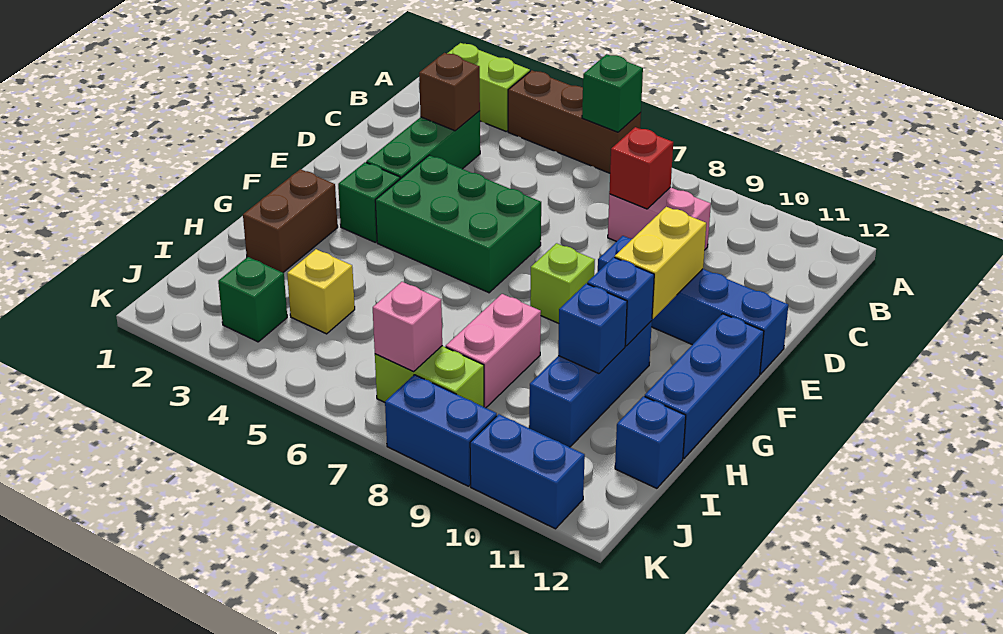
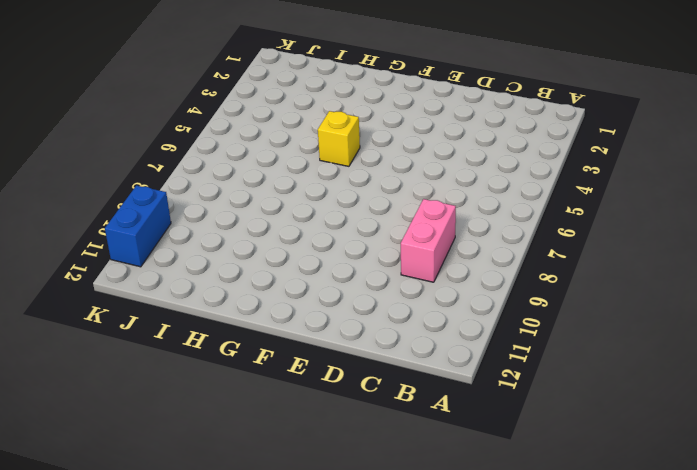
yellow 1x1 brick [318,111,360,166] -> yellow 1x1 brick moved to [287,249,355,334]
none -> lime 1x2 brick [447,43,530,131]
none -> brown 1x3 brick [508,70,641,173]
none -> green 1x3 brick [366,111,480,179]

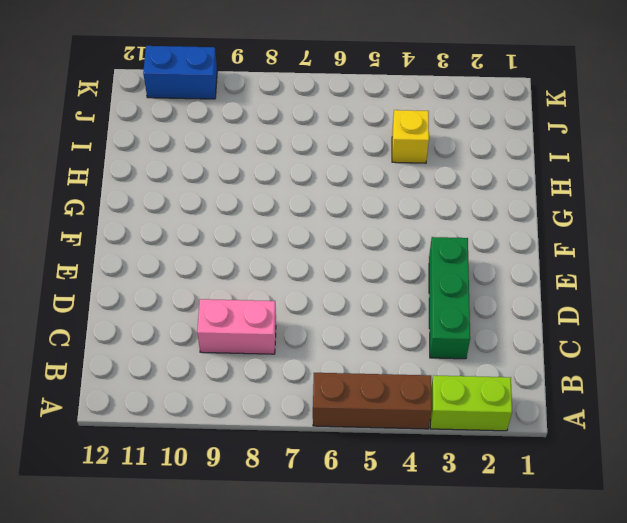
none -> green 2x3 brick [375,155,541,293]
none -> blue 1x4 brick [598,236,788,374]
none -> green 1x1 brick [338,162,400,242]

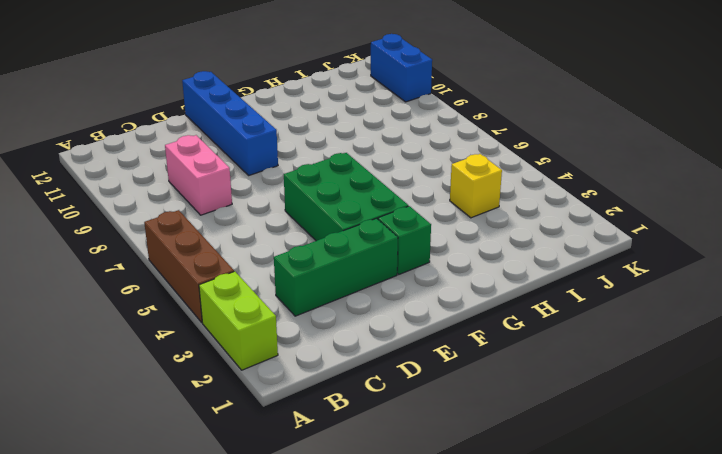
none -> lime 1x1 brick [530,243,595,323]
none -> blue 1x3 brick [645,314,764,459]
none -> brown 1x2 brick [243,169,338,273]

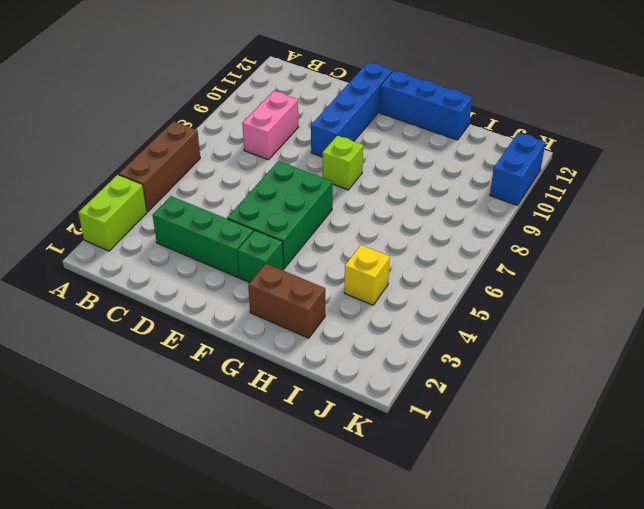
none -> blue 1x3 brick [529,321,652,447]
none -> pink 1x2 brick [446,294,541,408]
none -> blue 1x1 brick [615,396,686,488]

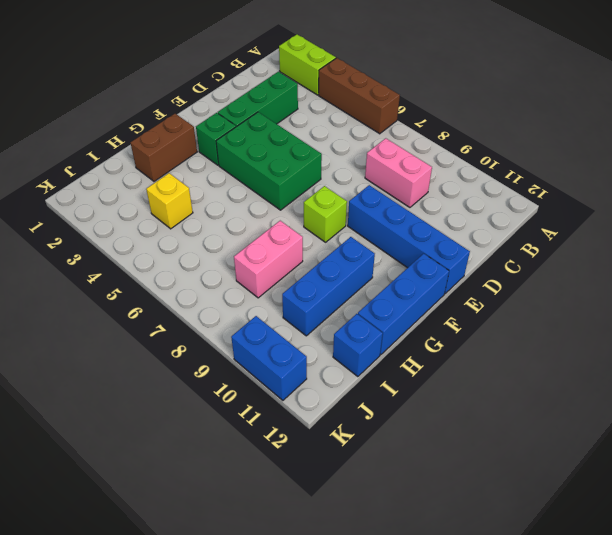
none -> green 1x1 brick [218,257,287,342]
none -> lime 1x2 brick [375,346,484,407]
none -> blue 1x2 brick [385,375,497,486]

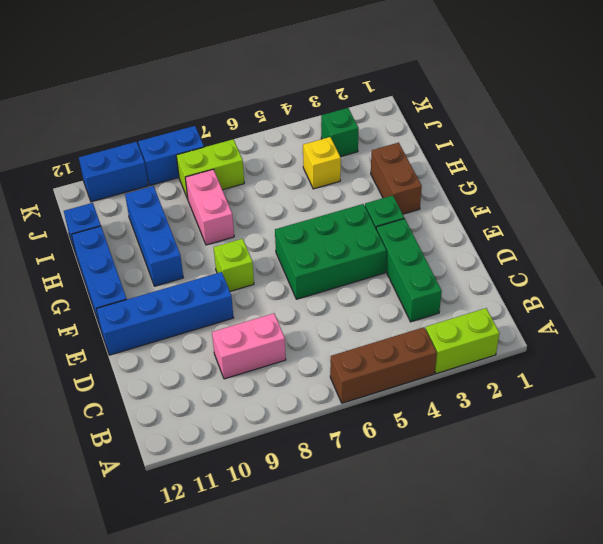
none -> green 1x1 brick [582,54,643,132]
none -> brown 1x1 brick [419,53,480,131]
none -> red 1x1 brick [609,127,673,209]

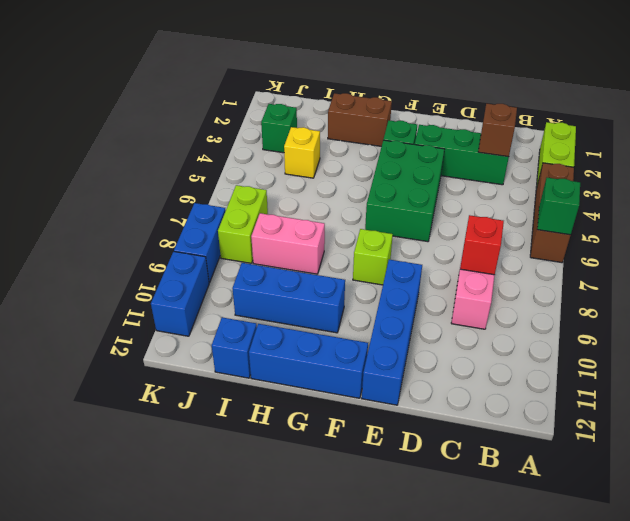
none -> yellow 1x2 brick [615,207,706,319]
none -> blue 1x1 brick [587,257,654,346]
none -> blue 1x1 brick [558,284,627,374]

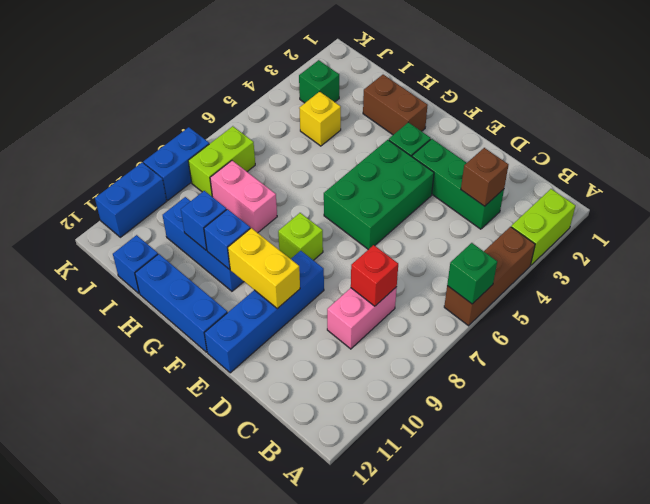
none -> pink 1x1 brick [373,282,442,371]

